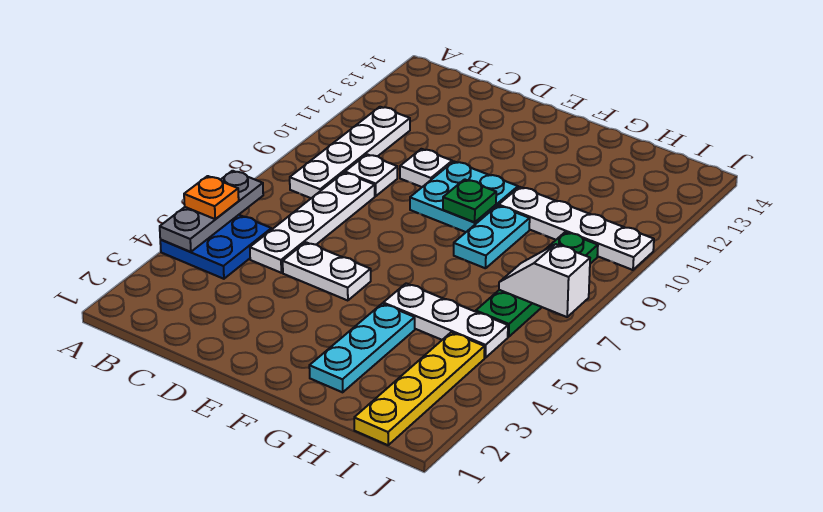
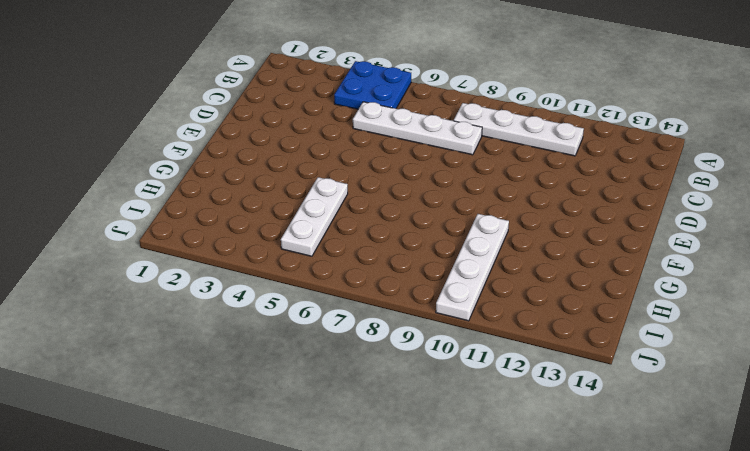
none -> white 1x1 plate [345,154,397,196]
none -> white 1x2 plate [283,242,371,301]
none -> white 1x1 plate [400,149,452,187]

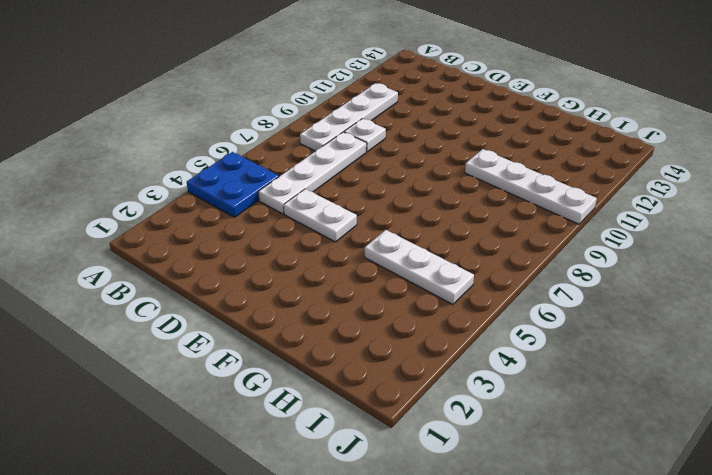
none -> white 1x1 plate [400,149,452,187]
none -> cyan 2x2 plate [410,161,518,232]
none -> cyan 1x3 plate [309,304,415,392]

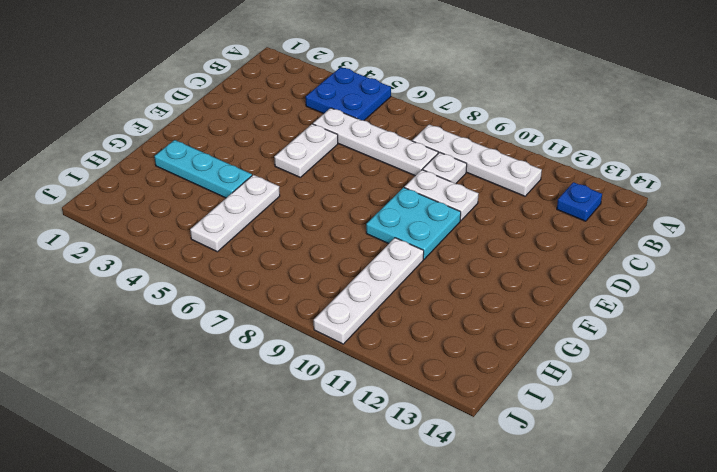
blue 1x1 plate [557,182,602,221] -> none
white 1x2 plate [404,170,478,221] -> white 1x1 plate [400,149,452,187]
none -> cyan 1x2 plate [454,206,530,268]
none -> yellow 1x4 plate [354,332,485,445]
none -> green 1x4 plate [476,232,598,337]

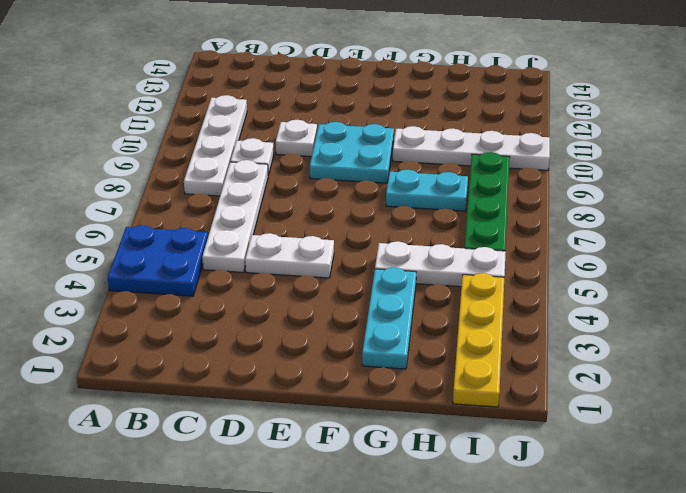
cyan 1x2 plate [386,170,468,211] -> cyan 1x2 plate turned to [454,206,530,268]
none -> grey 1x3 plate [160,171,263,252]
none -> green 1x1 plate [443,179,496,222]
none -> white 1x2 slope [499,244,590,317]

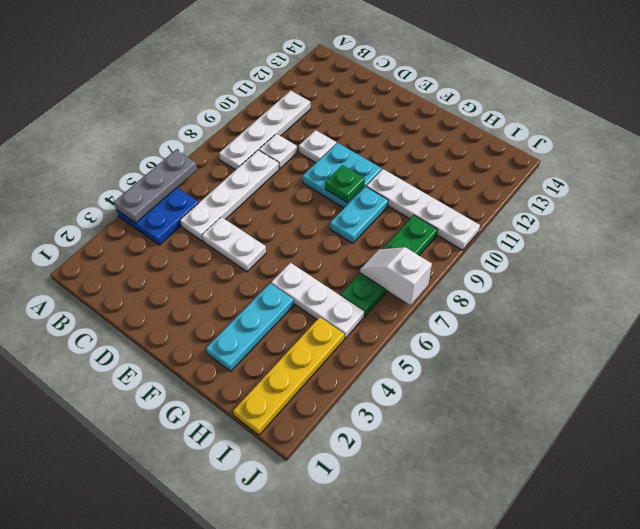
none -> orange 1x1 plate [184,176,239,219]

